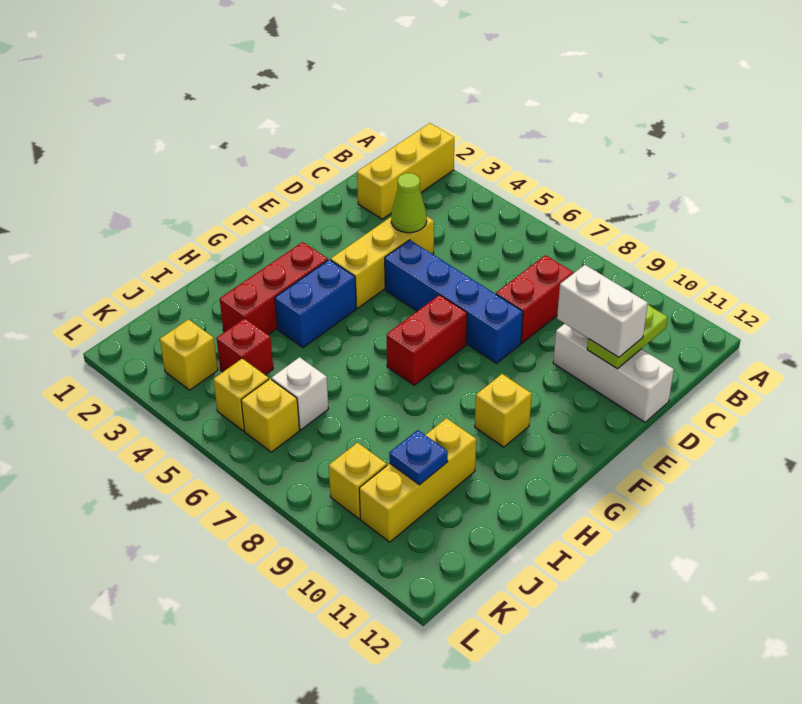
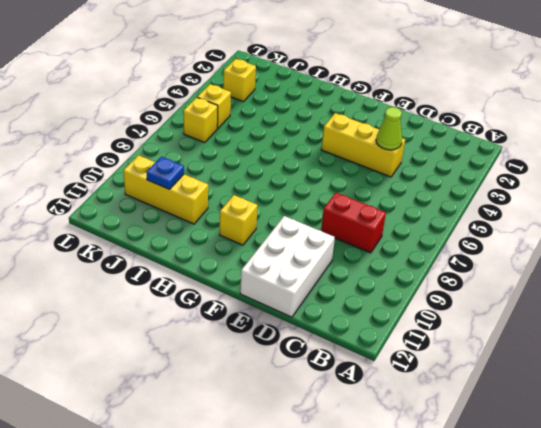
white 2x3 brick [240,216,335,317] -> white 1x3 brick [553,324,674,422]
none -> yellow 1x3 brick [357,123,454,219]
none -> blue 1x4 brick [385,240,523,363]
none -> red 1x2 brick [386,295,467,385]

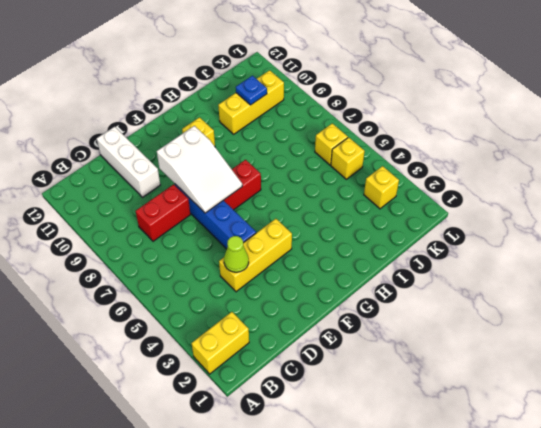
yellow 1x2 brick [192,312,249,374] -> yellow 1x3 brick [357,123,454,219]
white 2x3 slope [157,126,242,213] -> none
none -> red 1x3 brick [220,242,328,335]
none -> blue 1x2 brick [275,260,356,348]
none -> red 1x1 brick [217,318,273,375]

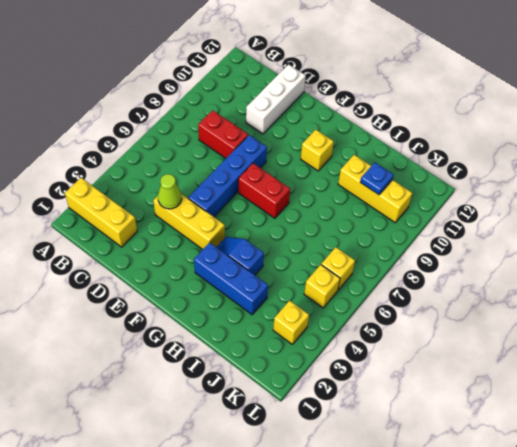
blue 1x3 brick [194,242,268,315] -> red 1x3 brick [220,242,328,335]
blue 1x2 slope [217,237,264,275] -> blue 1x2 brick [275,260,356,348]
none -> red 1x1 brick [217,318,273,375]
none -> white 1x1 brick [272,357,328,430]
none -> yellow 1x1 brick [329,443,387,519]

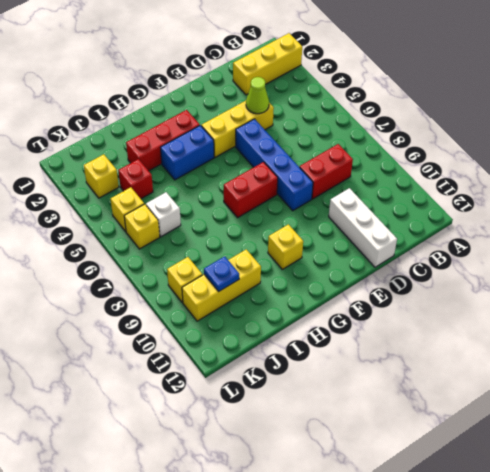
none -> lime 1x2 plate [587,305,668,369]
none -> white 1x2 brick [557,265,648,357]

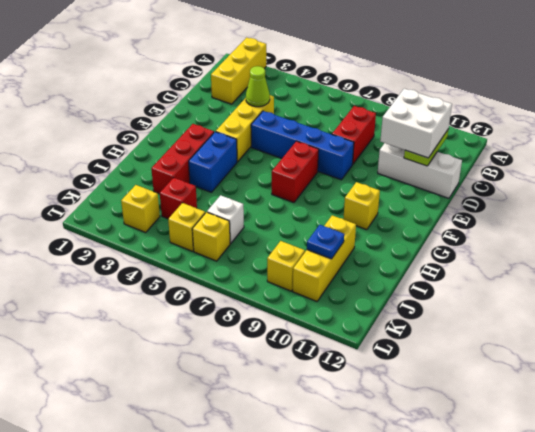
white 2x2 brick [380,88,452,158] -> white 1x2 brick [557,265,648,357]

